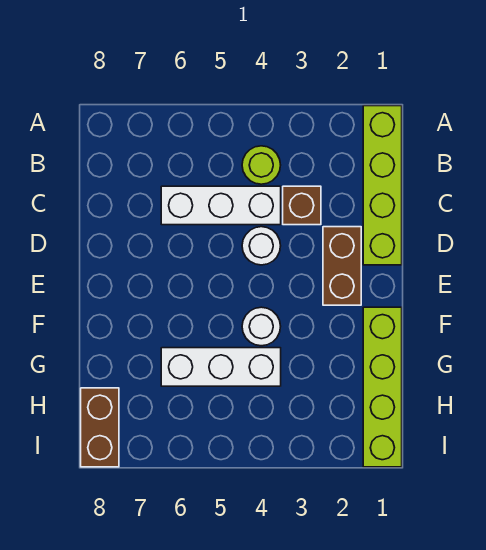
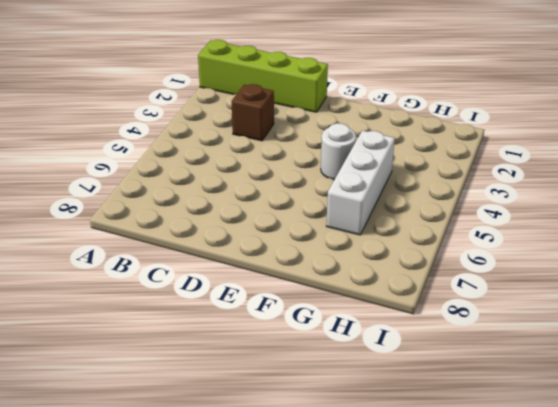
none -> lime 1x1 round brick [242,146,281,184]
none -> white 1x3 brick [161,186,281,225]

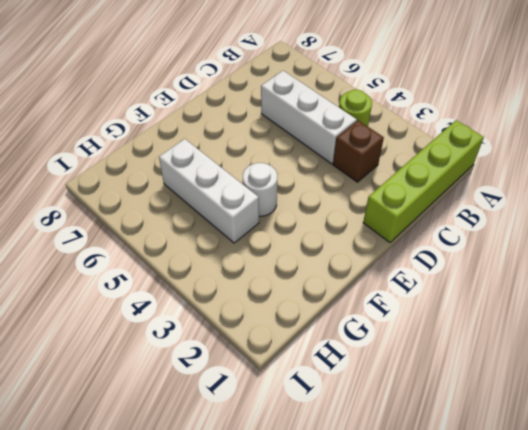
none -> brown 1x2 brick [323,227,361,305]
none -> white 1x1 round brick [242,227,281,265]

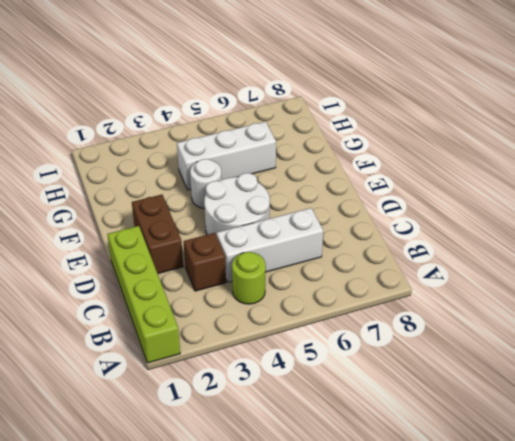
white 2x2 round brick [204,173,270,236] -> white 1x1 round brick [242,227,281,265]
none -> lime 1x4 brick [363,307,402,467]
none -> brown 1x2 brick [81,388,119,467]

